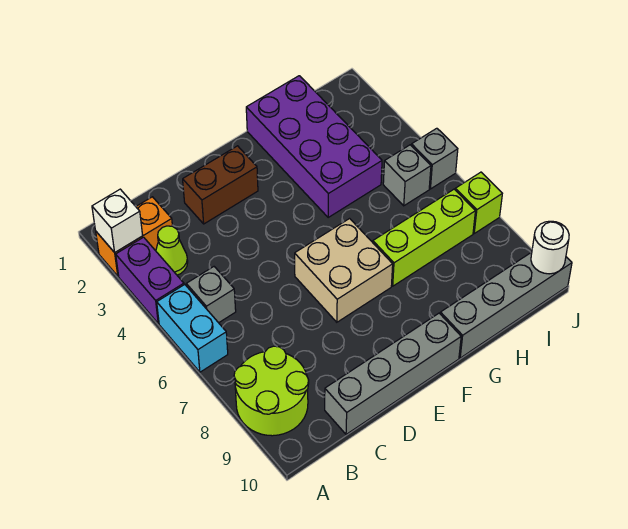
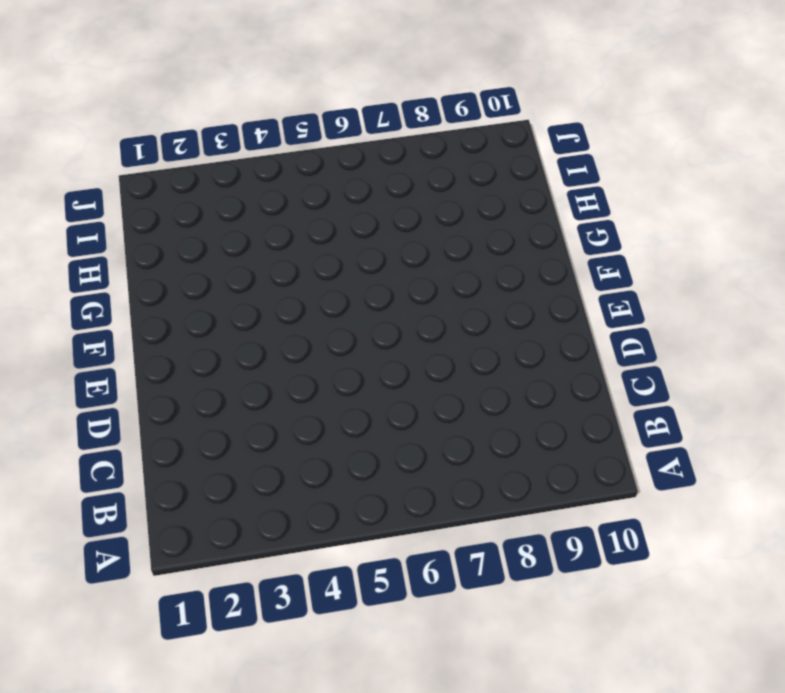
none -> orange 1x2 brick [96,197,172,276]
none -> purple 1x2 brick [116,237,184,323]
none -> cyan 1x2 brick [157,285,228,372]

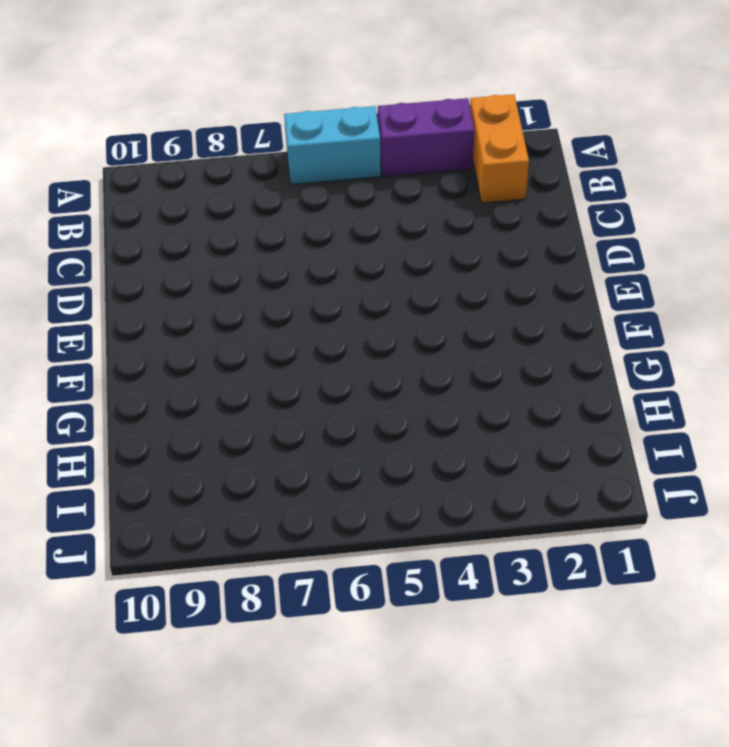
none -> lime 2x2 round brick [234,346,309,436]
none -> lime 1x1 cone [156,226,188,275]
none -> grey 1x1 brick [186,267,236,323]

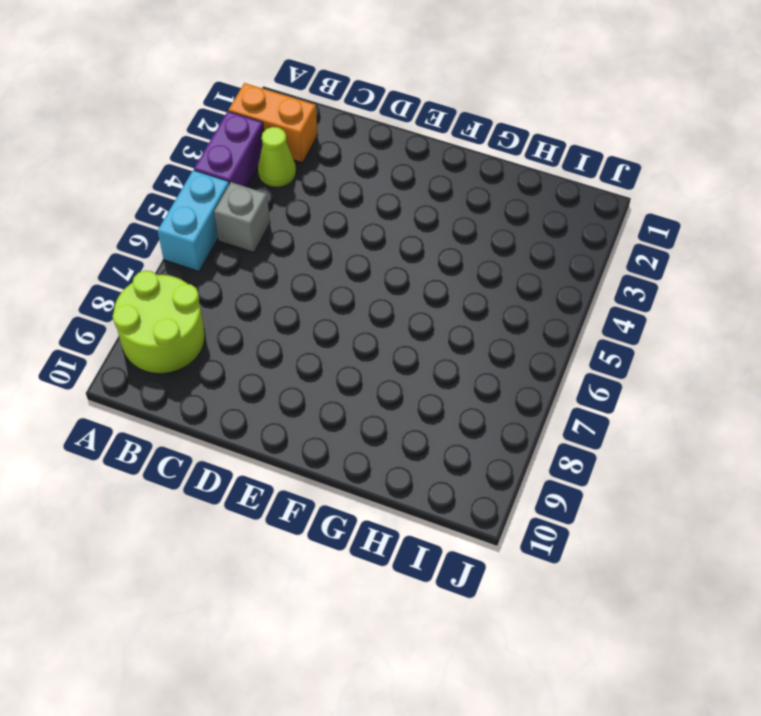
none -> grey 1x4 brick [325,313,461,434]
none -> brown 1x2 brick [183,146,258,224]
none -> tan 2x2 brick [295,219,393,322]

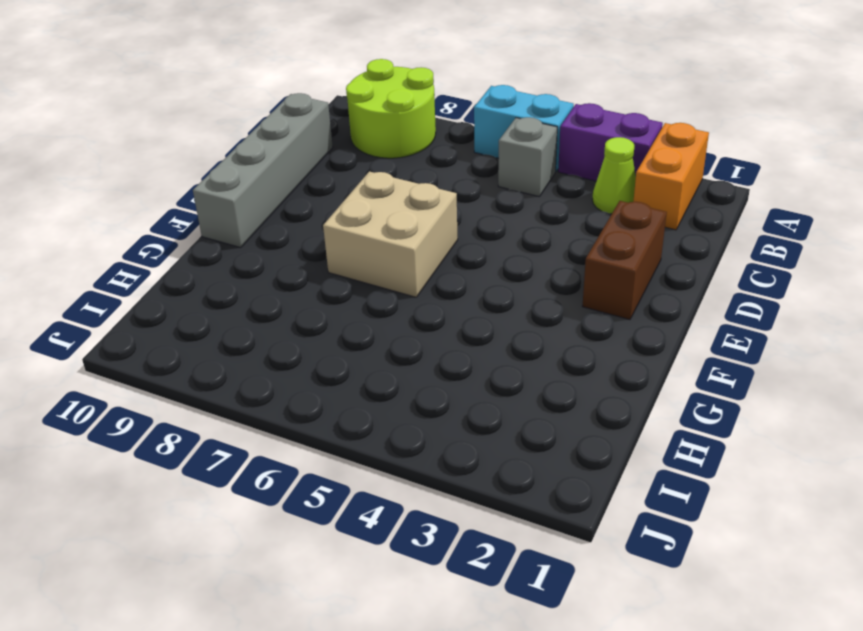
none -> purple 2x4 brick [246,76,382,217]
none -> lime 1x3 brick [373,189,475,286]
none -> grey 1x4 brick [440,252,572,358]

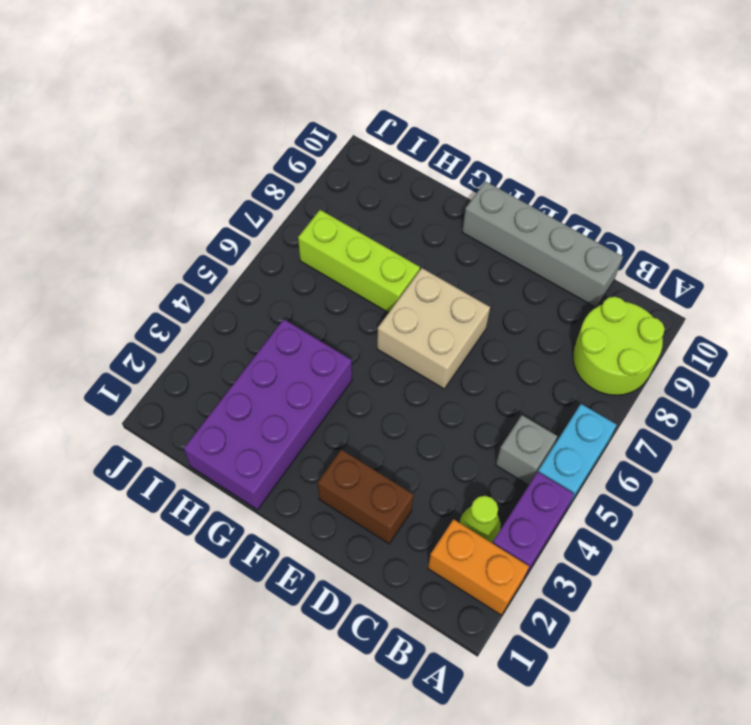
none -> grey 1x4 brick [440,252,572,358]
none -> grey 1x1 brick [383,145,431,206]
none -> grey 1x1 brick [411,128,458,189]

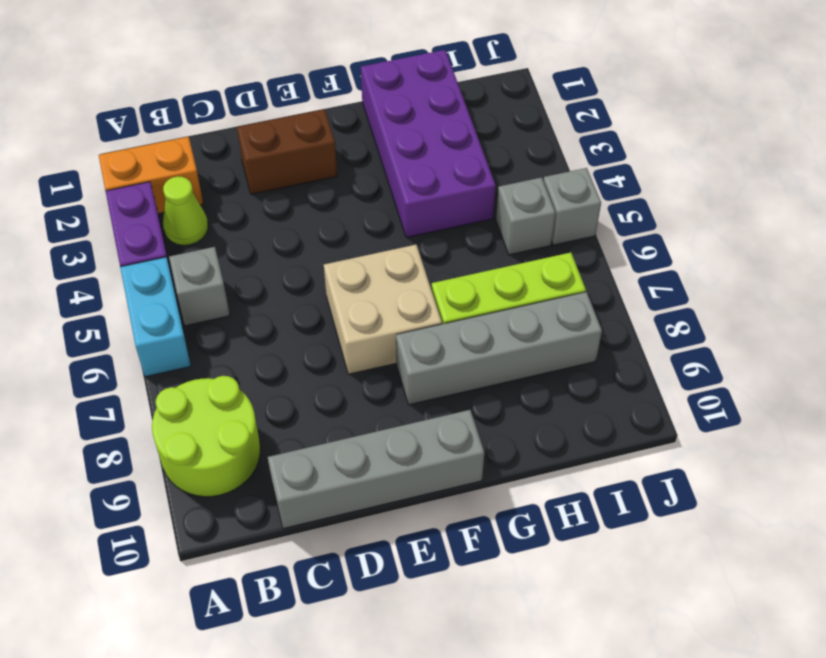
grey 1x4 brick [396,292,602,405] -> grey 1x4 brick moved to [440,252,572,358]
none -> lime 1x1 brick [455,172,502,233]
none -> white 1x1 brick [92,189,143,253]
none -> white 1x1 round brick [531,221,569,274]

